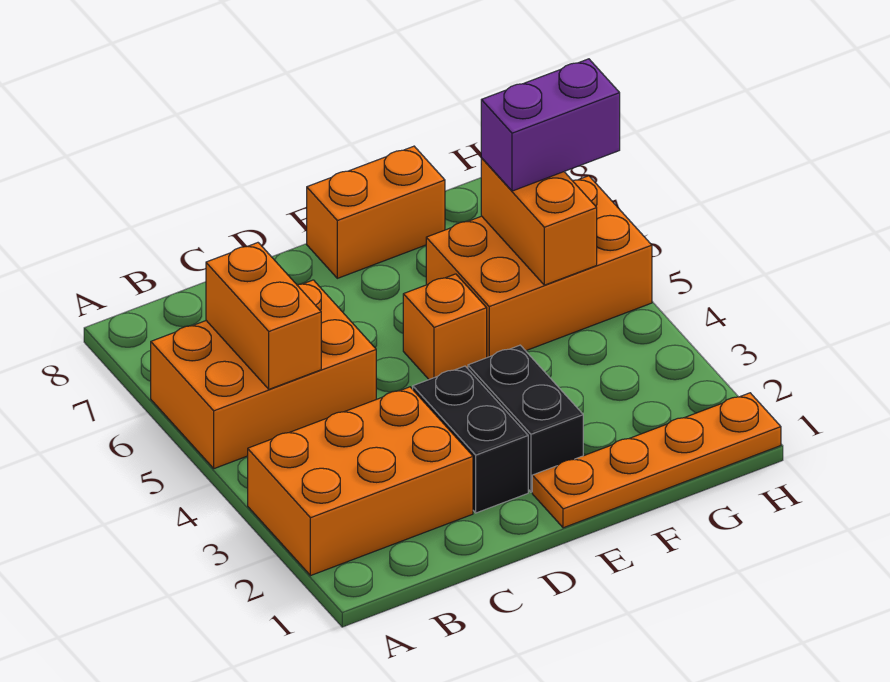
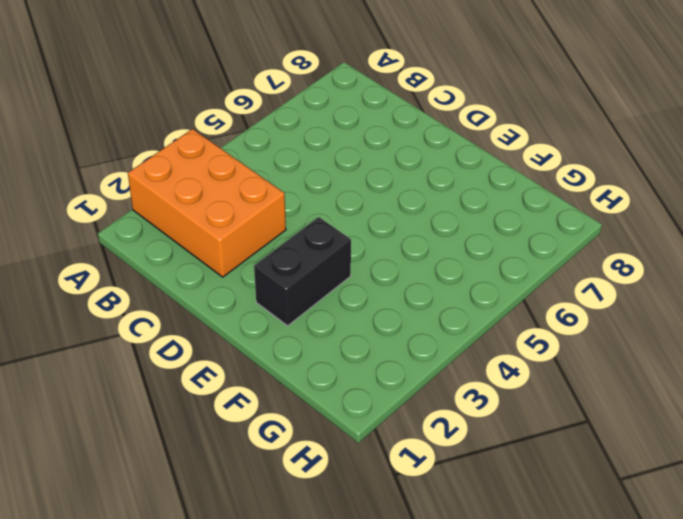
none -> orange 2x3 brick [151,280,376,469]
none -> black 1x2 brick [413,366,528,513]

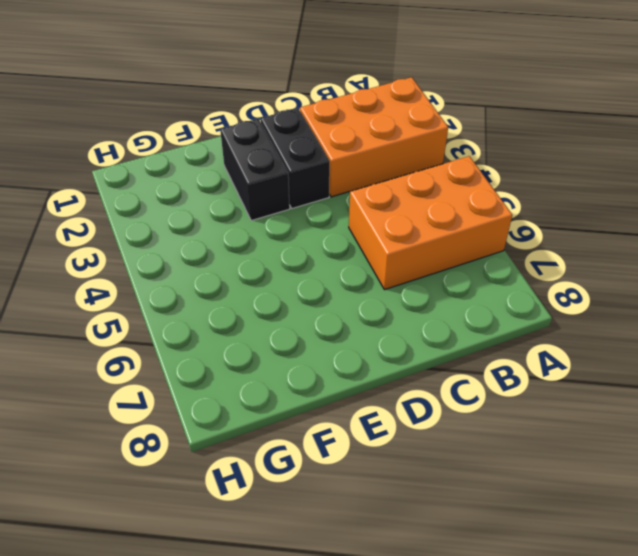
none -> orange 1x4 plate [532,393,781,528]
none -> orange 1x1 brick [403,274,487,379]

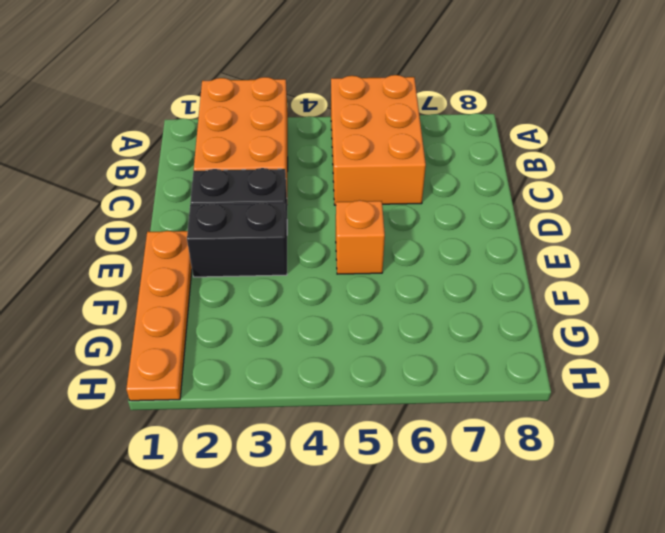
none -> orange 1x2 brick [307,146,445,278]
none -> orange 2x3 brick [426,176,652,358]

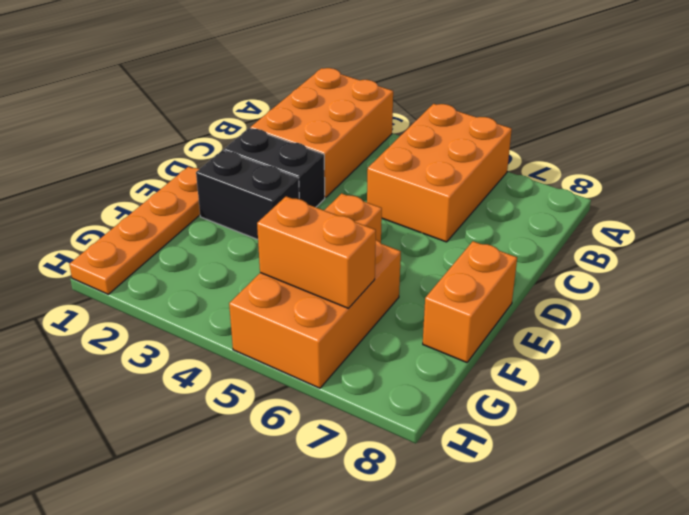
none -> orange 1x2 brick [206,243,321,389]
none -> purple 1x2 brick [481,59,620,191]

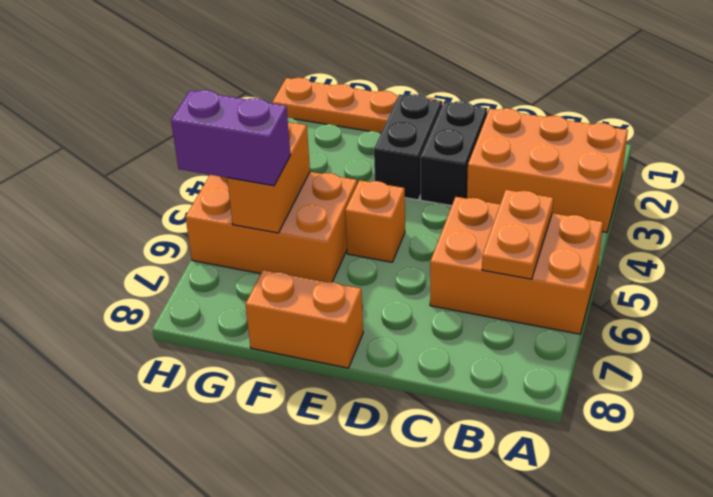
orange 1x2 plate [482,190,553,279] -> orange 1x2 brick [206,243,321,389]

